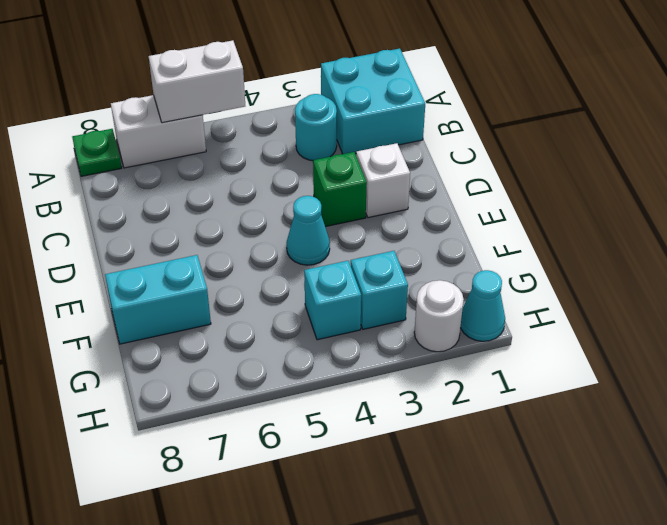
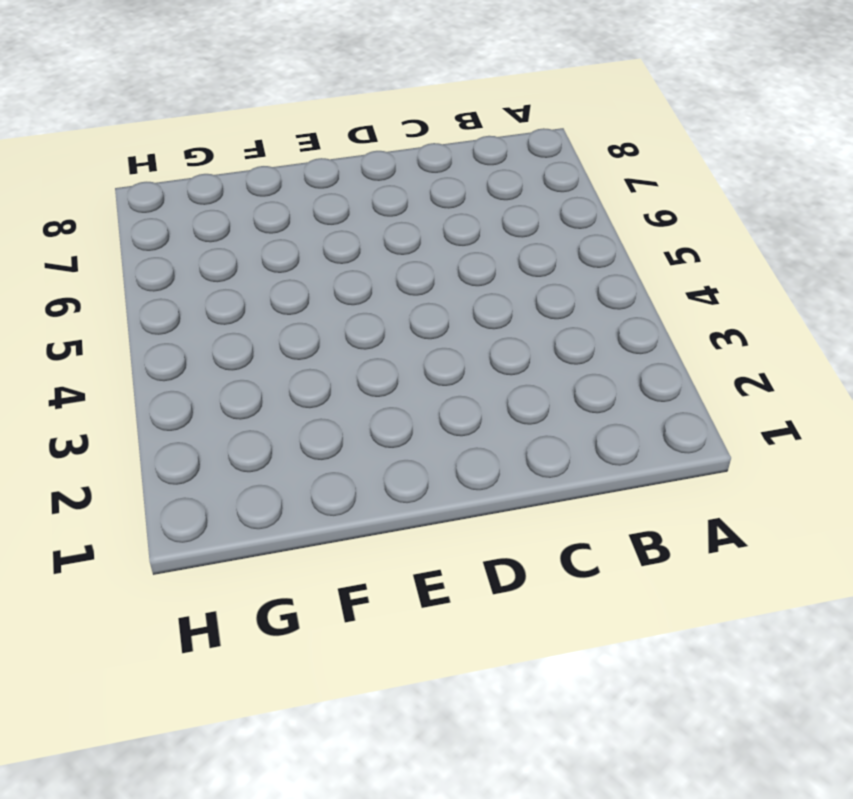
none -> cyan 2x2 brick [321,48,425,154]
none -> white 1x2 brick [111,95,206,168]
none -> green 1x1 plate [72,129,122,176]

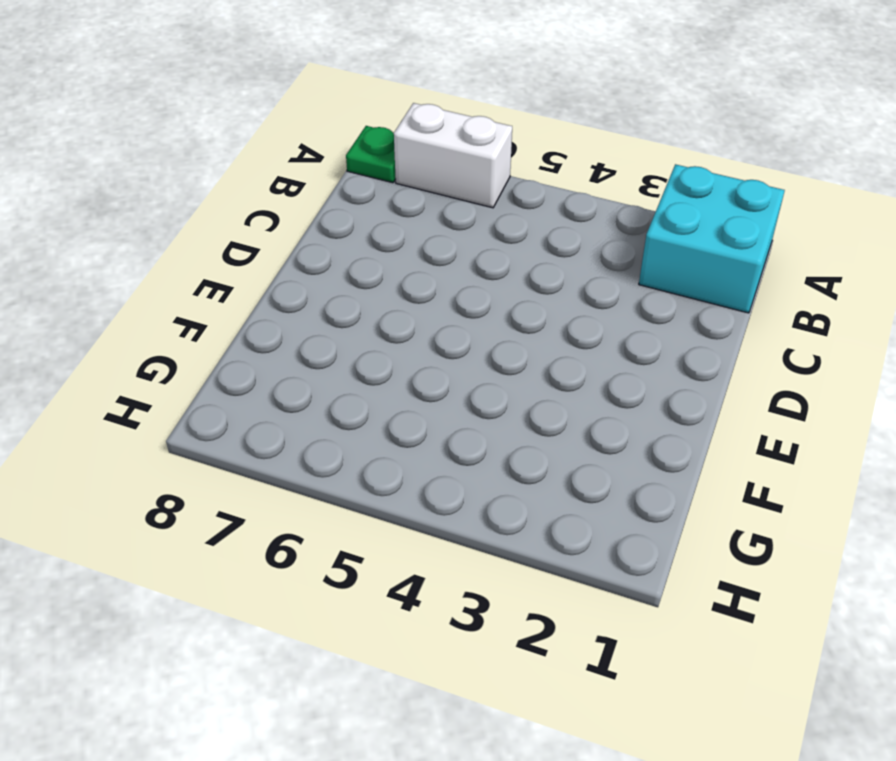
none -> cyan 1x1 round brick [295,94,337,161]
none -> white 1x1 brick [356,143,410,218]
none -> green 1x1 brick [313,152,367,227]

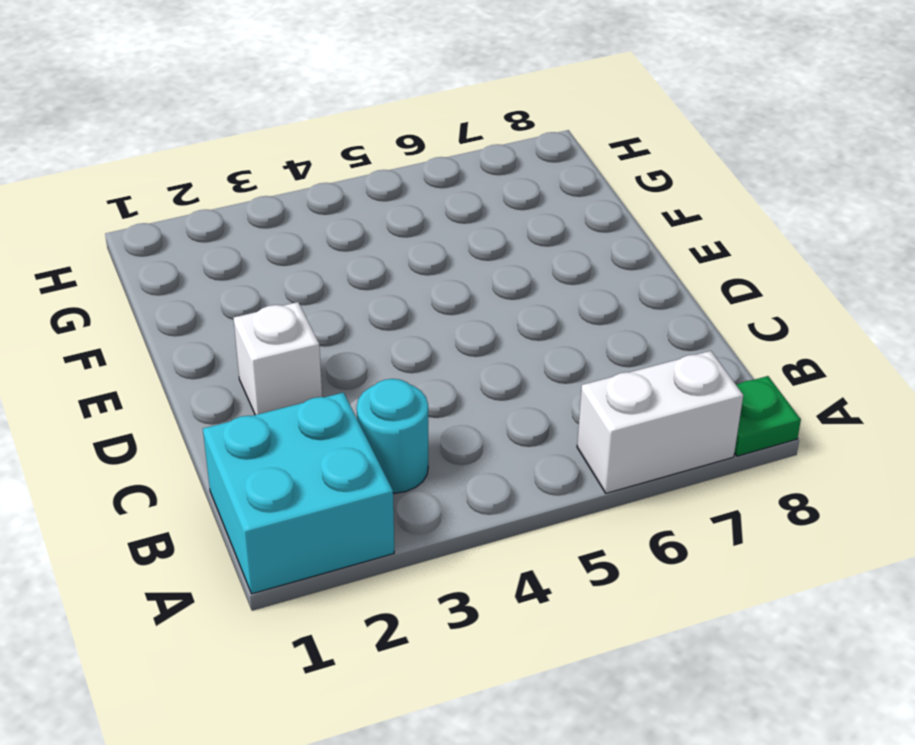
none -> green 1x1 brick [313,152,367,227]
none -> cyan 1x1 cone [286,196,330,265]
none -> cyan 1x2 brick [105,255,211,344]

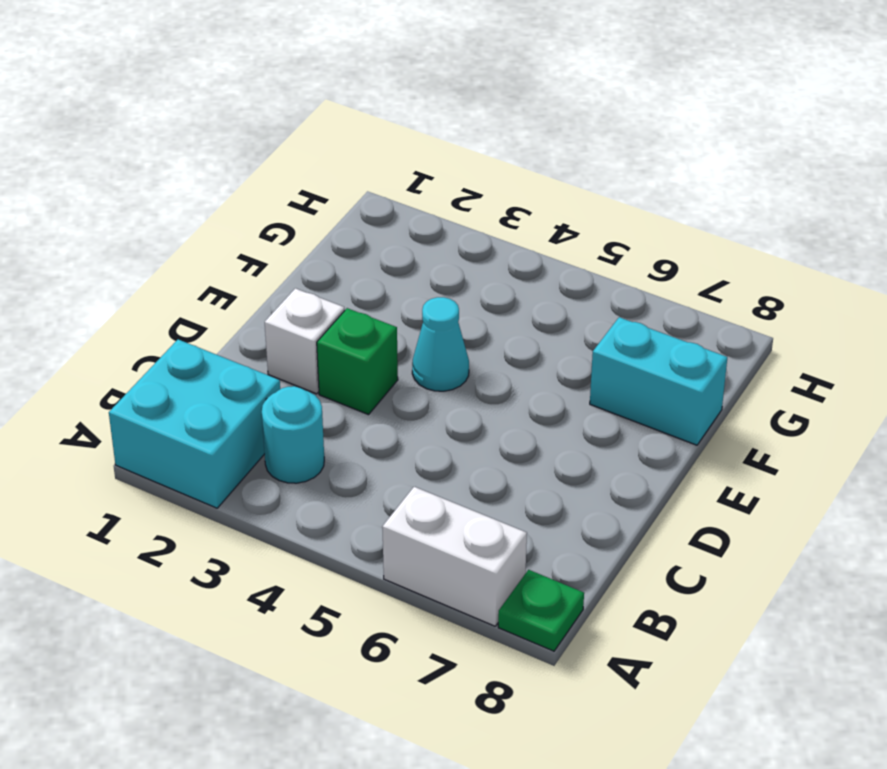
none -> cyan 1x1 brick [351,251,408,329]
none -> cyan 1x1 brick [304,261,361,340]
none -> cyan 1x1 cone [460,270,505,341]

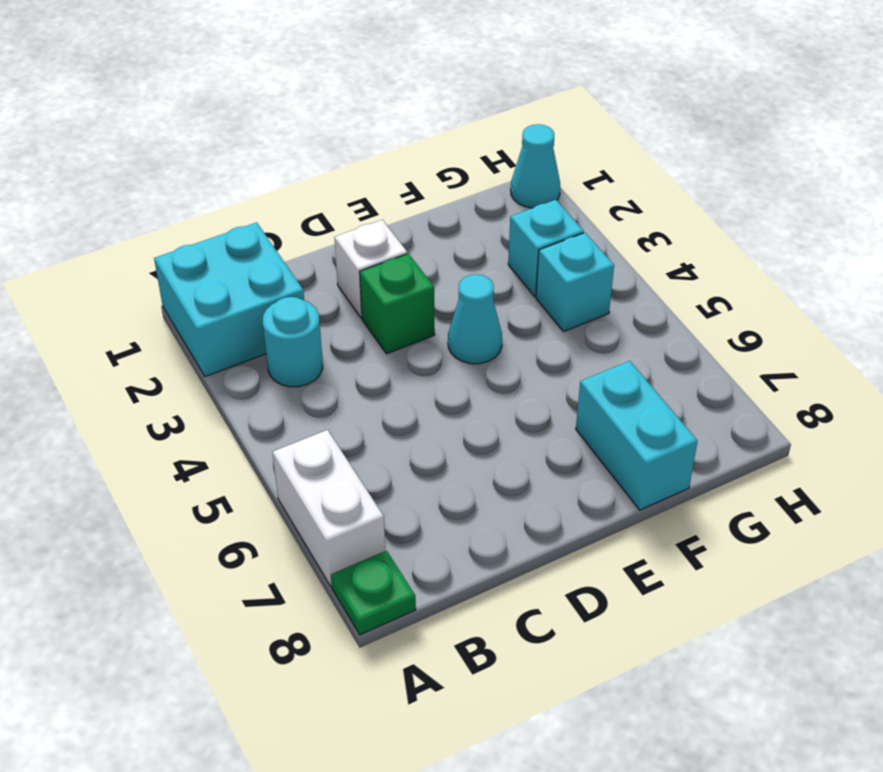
none -> white 1x1 round brick [414,280,464,352]
none -> white 1x2 brick [149,40,245,123]

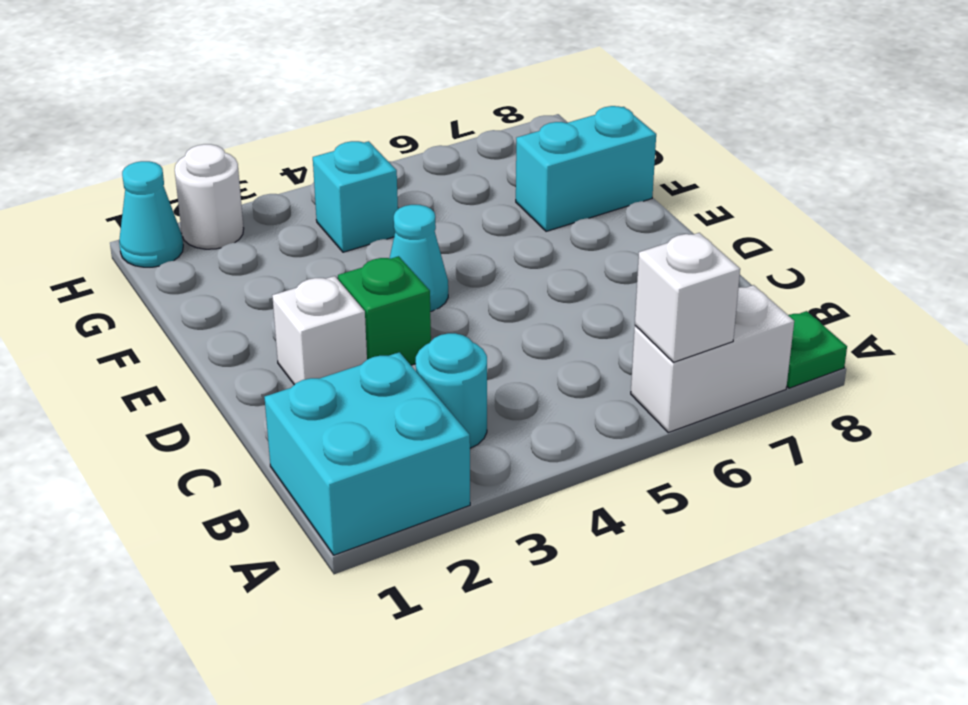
white 1x1 brick [635,233,740,362] -> white 1x2 brick [149,40,245,123]
none -> cyan 1x1 brick [351,251,408,329]

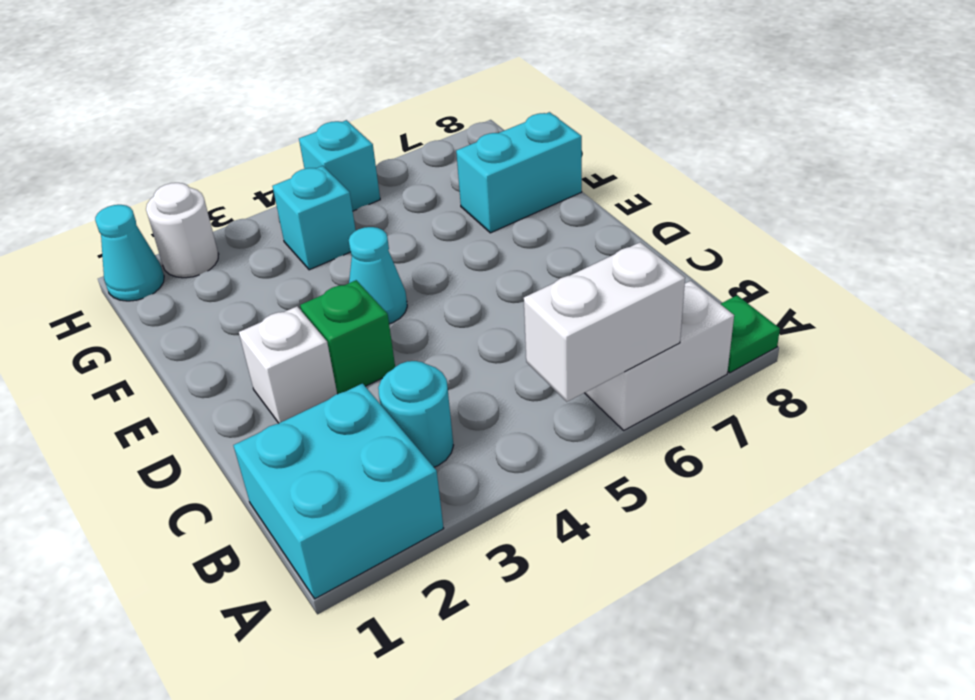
cyan 1x1 brick [299,120,380,211] -> cyan 1x1 brick moved to [351,251,408,329]

